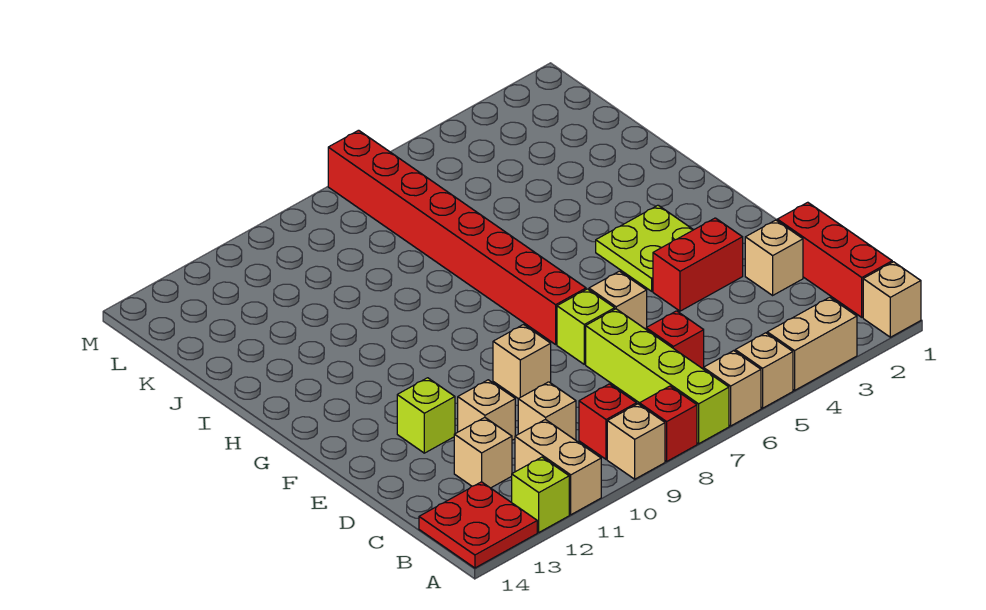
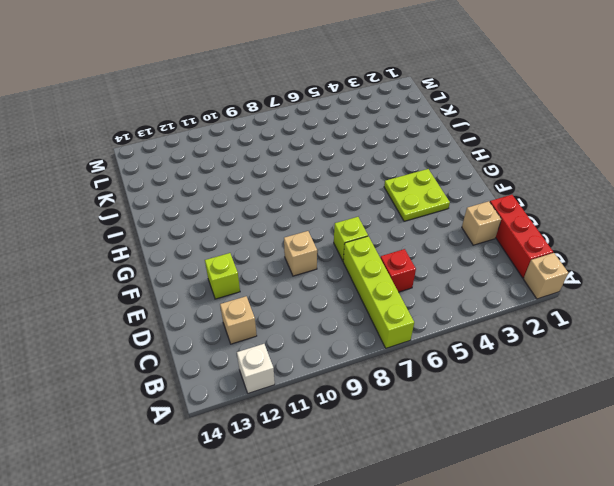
white 1x1 brick [237,344,275,393] -> lime 1x1 brick [512,457,569,532]
none -> tan 1x2 brick [767,297,857,390]
none -> tan 1x1 brick [735,333,793,408]
none -> tan 1x1 brick [703,351,761,426]

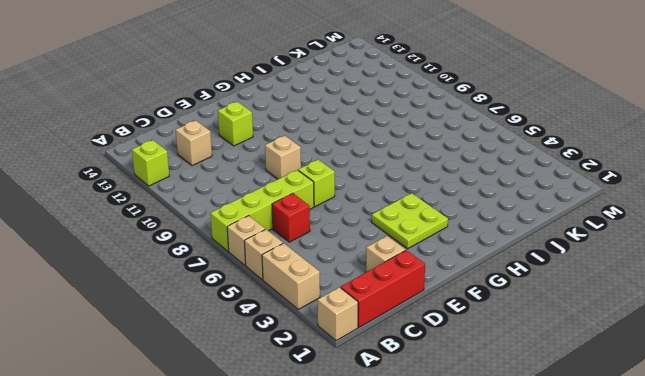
none -> red 1x1 brick [639,386,697,461]
none -> tan 1x1 brick [607,404,665,479]
none -> tan 1x2 brick [515,419,601,515]

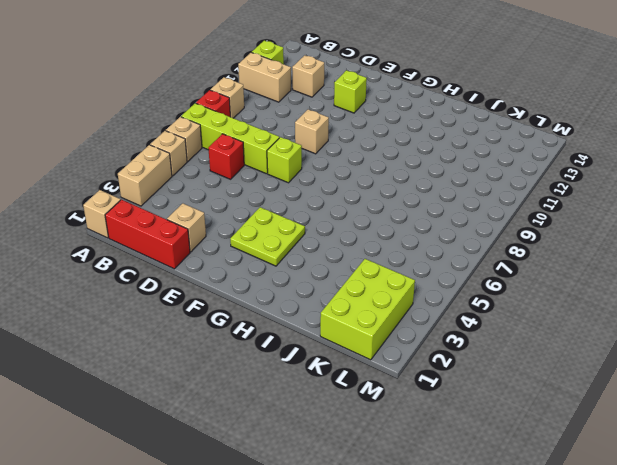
lime 2x3 brick [320,259,415,360] -> none
none -> red 2x2 plate [419,482,537,568]
none -> red 1x1 brick [579,384,637,459]
none -> tan 1x1 brick [518,382,576,440]

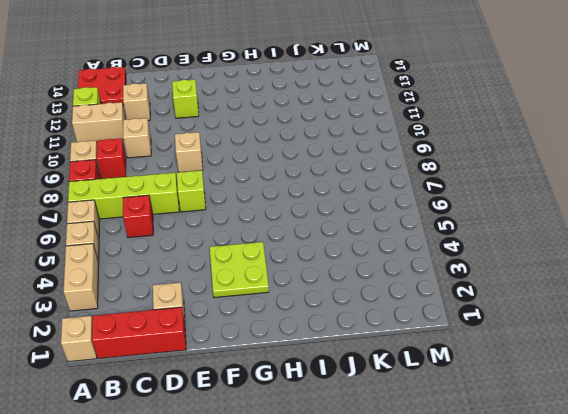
none -> tan 1x1 brick [458,380,515,440]
none -> red 1x2 brick [653,218,743,311]
none -> tan 1x1 brick [589,271,647,329]

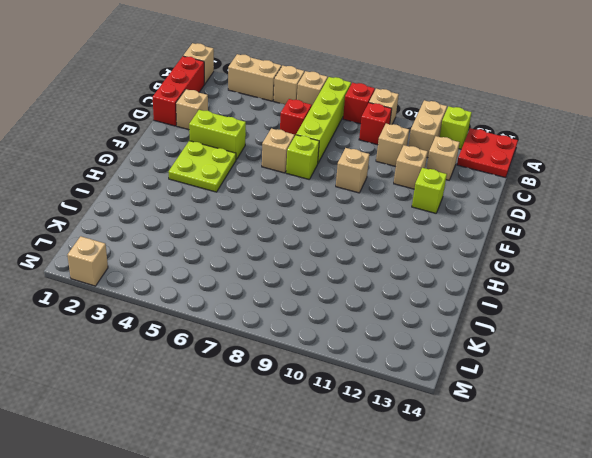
lime 1x2 brick [189,110,246,160] -> red 1x2 brick [653,218,743,311]
tan 1x1 brick [68,236,108,286] -> none
none -> red 1x8 brick [328,130,586,344]

